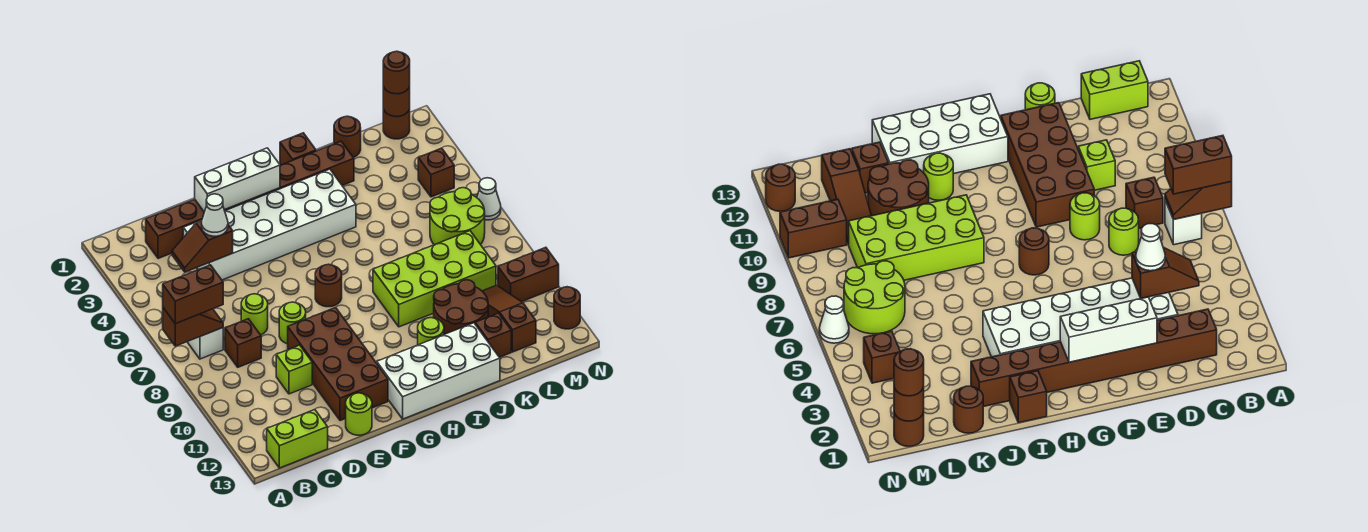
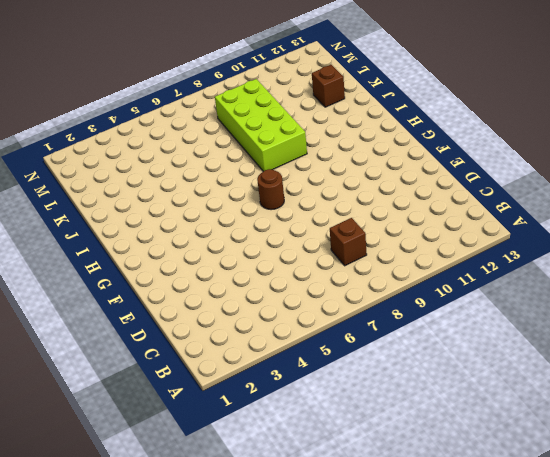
none -> white 1x1 brick [187,328,223,359]
none -> lime 1x2 brick [267,410,328,468]
none -> brown 1x8 brick [146,141,354,259]
none -> white 2x6 brick [183,169,356,280]

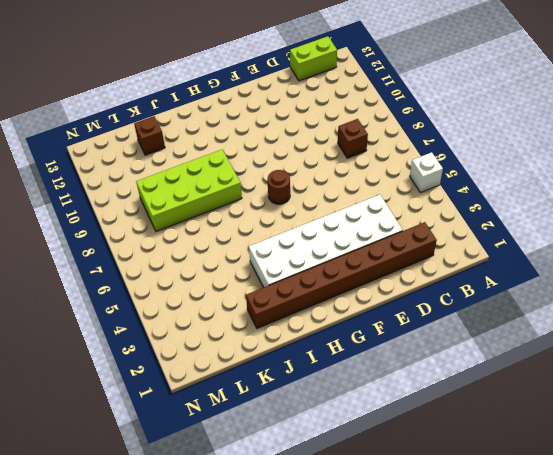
white 1x1 brick [410,152,443,193] -> white 1x1 brick moved to [187,328,223,359]
none -> lime 1x1 round brick [241,294,268,335]
none -> lime 1x1 brick [276,345,312,394]
none -> lime 1x1 round brick [279,302,306,344]
none -> brown 2x4 brick [288,307,388,421]

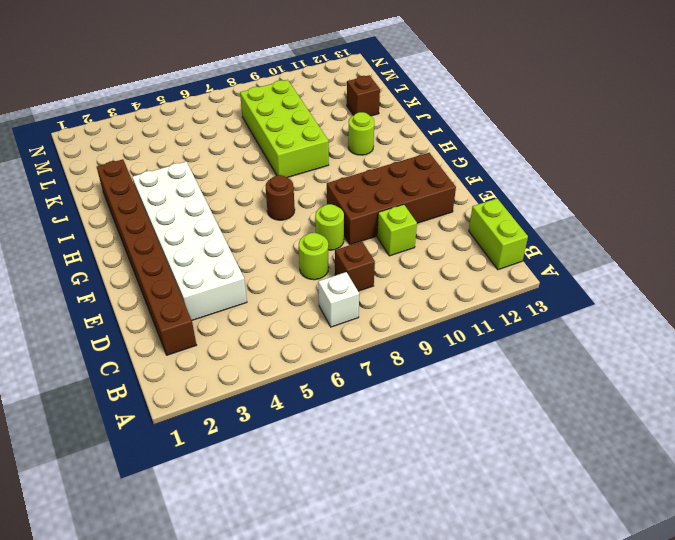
none -> lime 1x1 round brick [346,393,372,435]
none -> white 2x4 brick [377,323,500,419]
none -> brown 1x1 brick [280,133,316,165]
none -> brown 2x2 round brick [434,280,488,334]

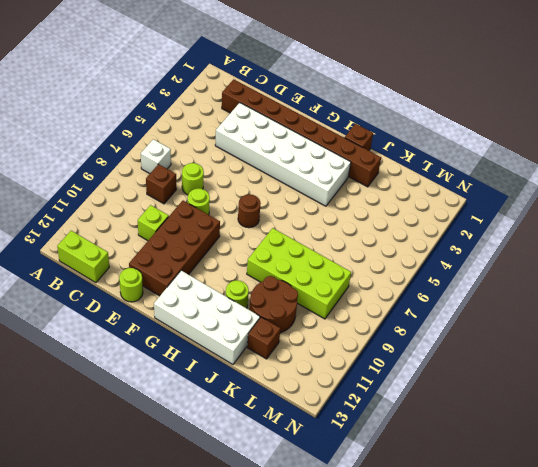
none -> brown 1x1 round brick [334,116,361,158]
none -> lime 2x2 round brick [430,188,485,245]
none -> brown 1x3 slope [483,285,536,352]
none -> brown 1x1 round brick [383,109,410,139]

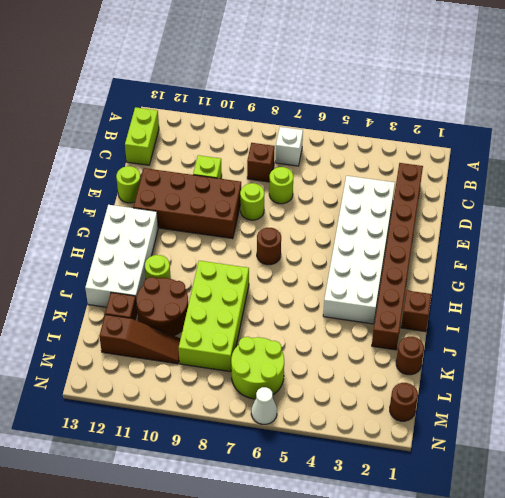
none -> brown 1x1 brick [418,148,454,197]
none -> brown 1x2 brick [498,247,559,302]
none -> brown 1x1 round brick [554,287,580,329]
none -> brown 1x2 slope [163,308,223,346]

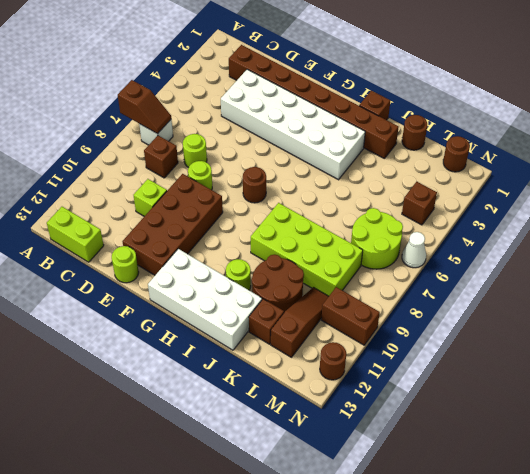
none -> brown 1x2 slope [172,221,233,272]
none -> white 1x3 brick [195,148,280,212]
none -> brown 1x1 round brick [383,86,410,116]
none -> brown 1x2 brick [163,265,223,324]

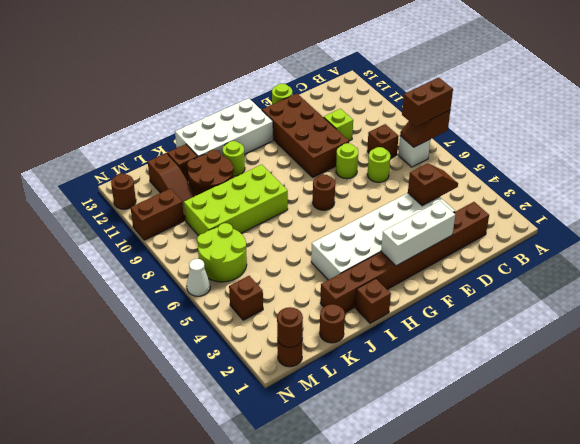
none -> lime 1x2 brick [267,410,328,468]
none -> white 1x1 cone [202,194,228,236]
none -> brown 1x1 round brick [383,51,410,94]

